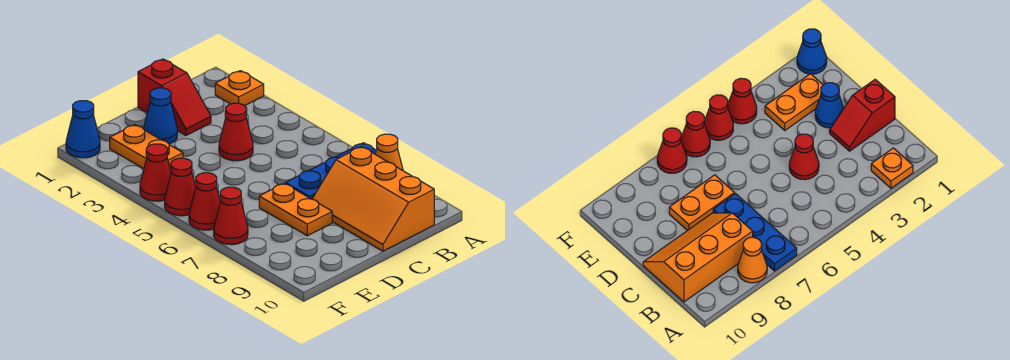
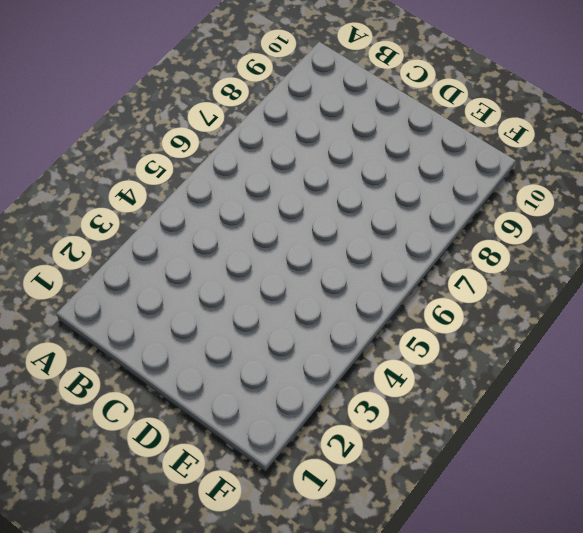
none -> orange 1x1 plate [215,71,264,106]
none -> blue 1x3 plate [286,143,376,199]
none -> orange 1x1 cone [375,134,403,170]

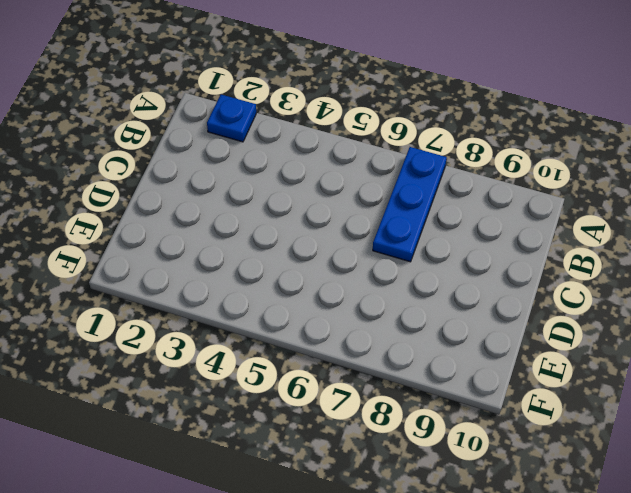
blue 1x1 plate [207,95,256,142] -> orange 1x1 plate [215,71,264,106]
none -> orange 1x1 cone [375,134,403,170]
none -> orange 2x3 slope [312,147,434,251]
none -> red 1x2 slope [138,59,211,135]

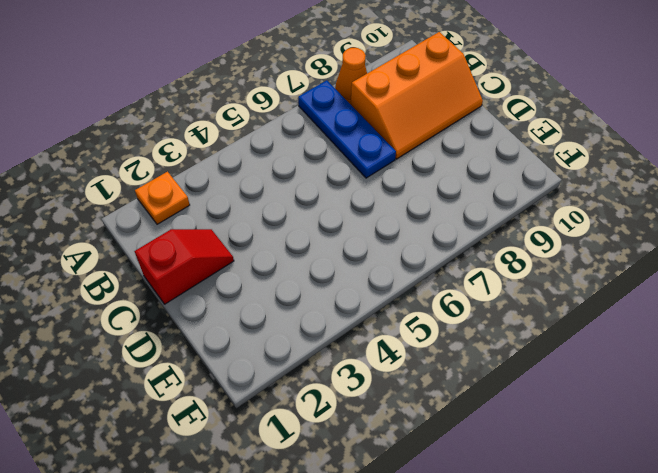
none -> red 1x1 cone [219,103,253,161]
none -> blue 1x1 cone [144,88,177,144]
none -> orange 1x2 plate [259,183,332,236]

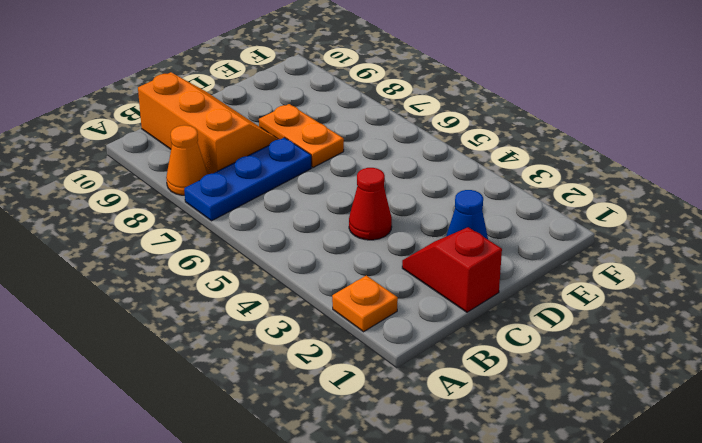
none -> orange 1x2 plate [110,125,183,171]
none -> blue 1x1 cone [66,101,100,158]
none -> red 1x1 cone [140,144,171,201]

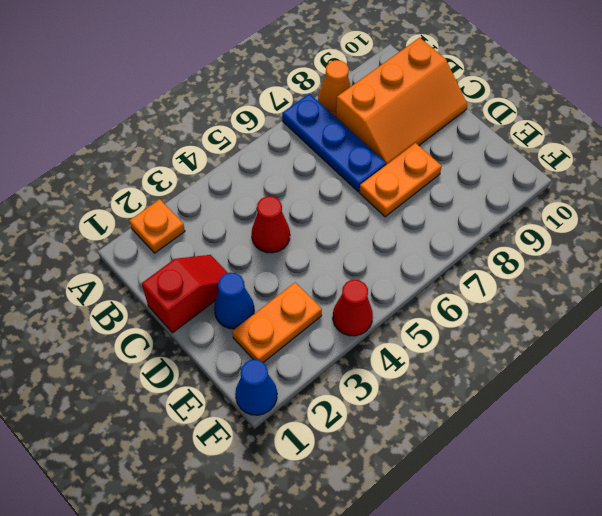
none -> red 1x1 cone [165,158,196,216]
none -> red 1x1 cone [189,173,220,230]
none -> red 1x1 cone [214,187,248,245]

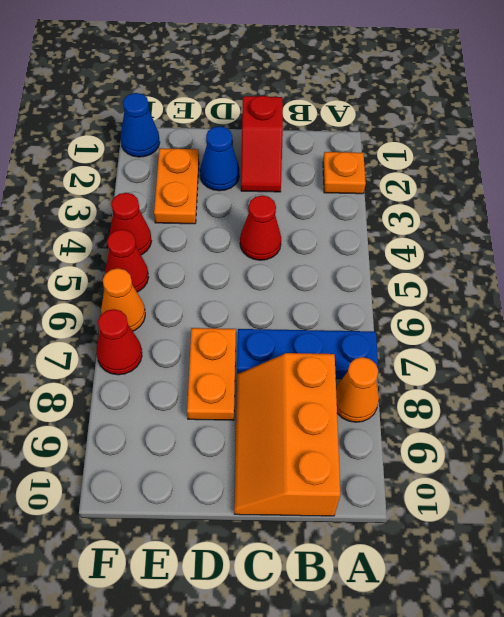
orange 1x1 cone [101,268,145,331] -> red 1x1 cone [189,173,220,230]

